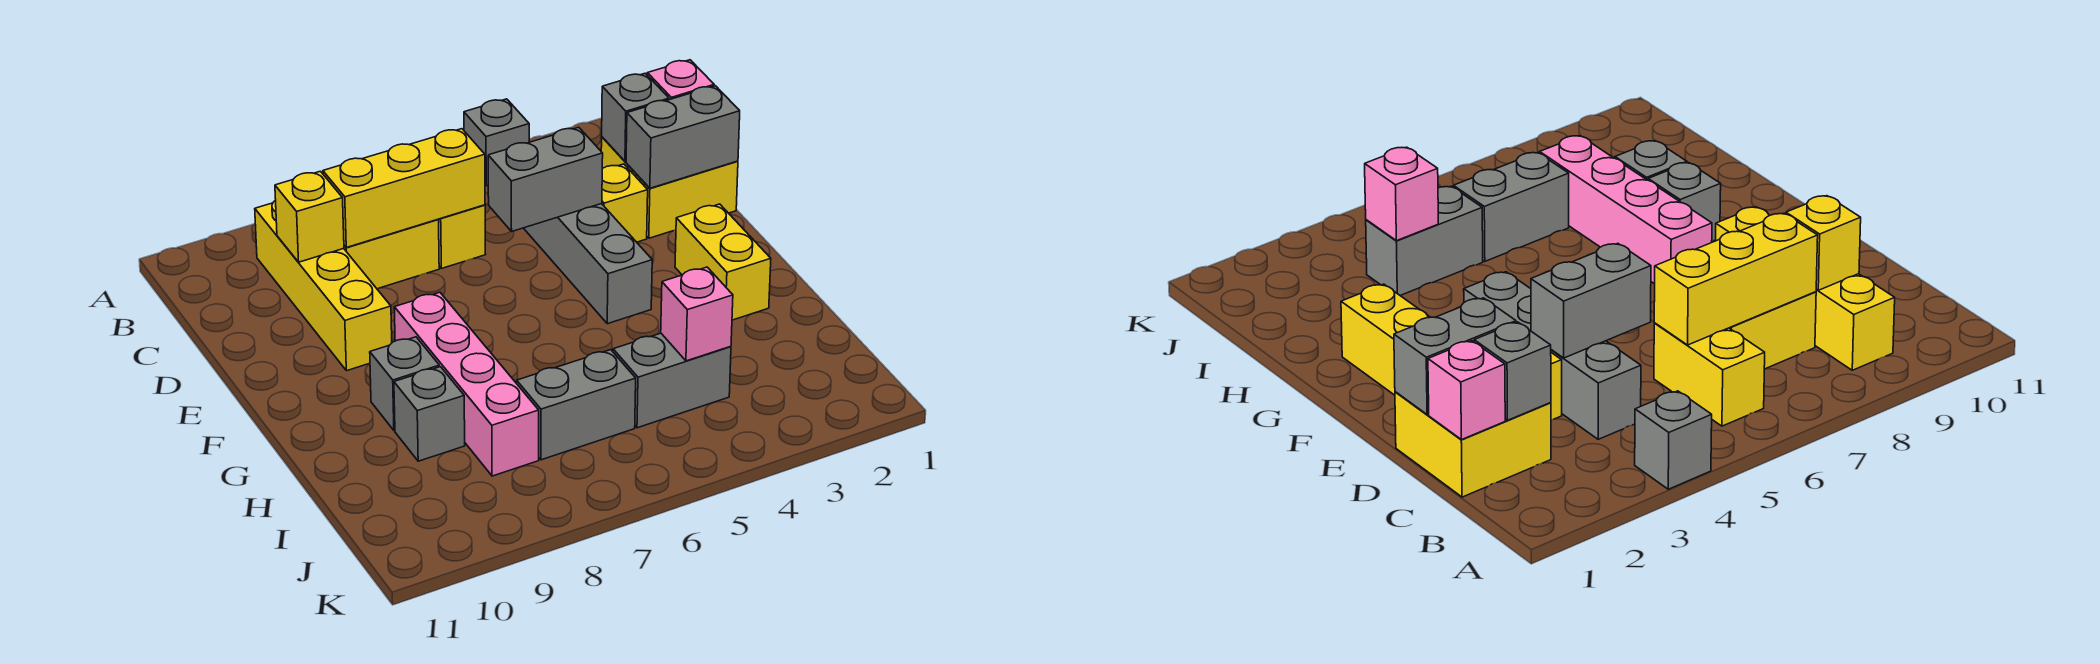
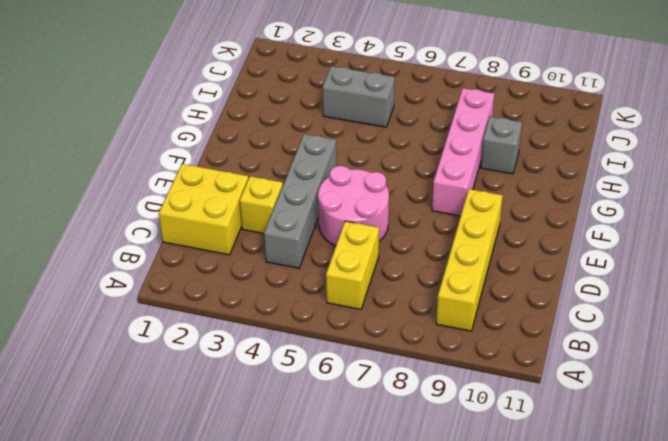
pink 2x2 round brick [318,166,389,246] -> none
none -> grey 1x1 brick [464,99,529,186]
none -> yellow 1x2 brick [344,219,439,288]
none -> yellow 1x2 brick [675,204,771,320]

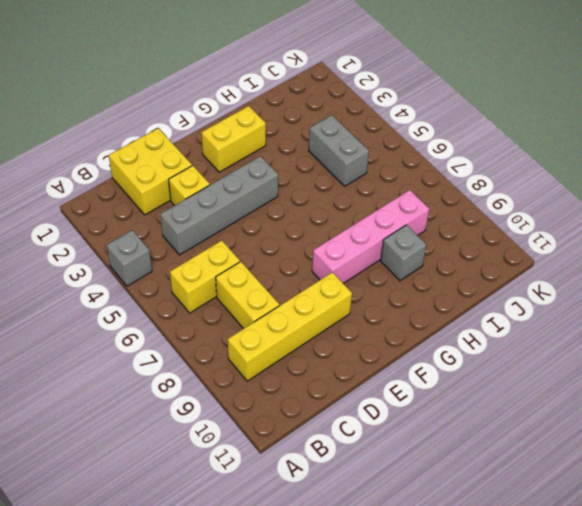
none -> grey 1x1 brick [370,337,439,431]
none -> grey 1x2 brick [517,350,636,460]
none -> pink 1x1 brick [647,60,714,100]

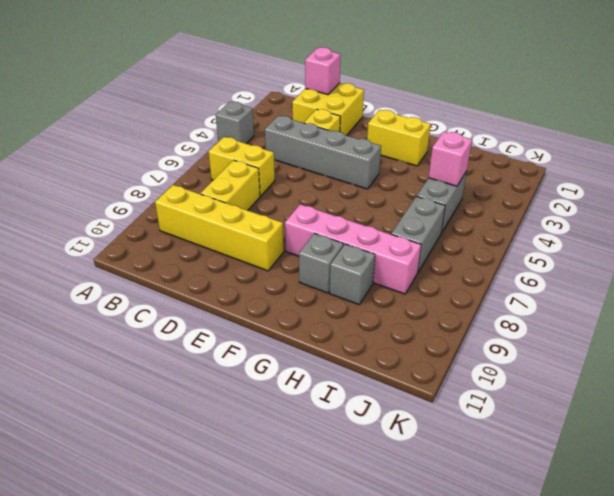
none -> grey 1x1 brick [602,73,669,161]
none -> yellow 1x3 brick [323,129,485,247]
none -> yellow 1x1 brick [275,171,344,262]

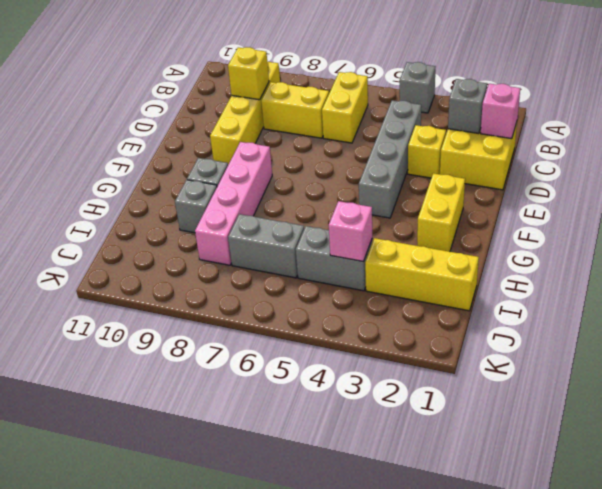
yellow 1x3 brick [365,238,479,311] -> yellow 1x3 brick moved to [323,129,485,247]
none -> grey 1x2 brick [626,86,740,188]
none -> grey 1x2 brick [488,127,603,231]

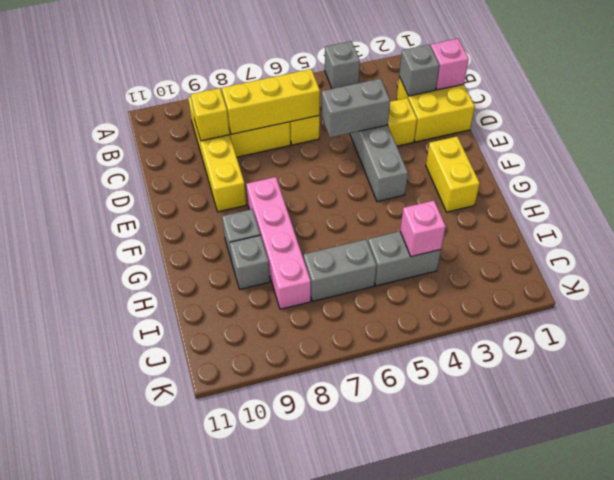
none -> grey 1x2 brick [626,86,740,188]

